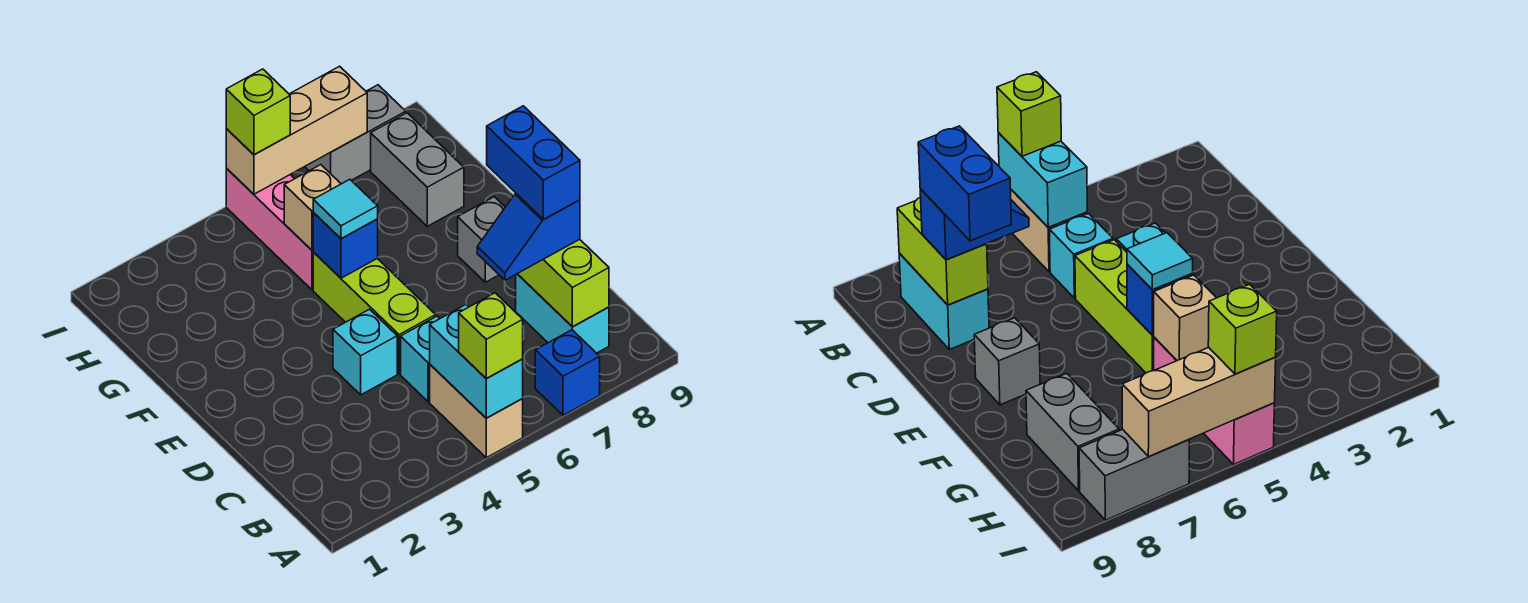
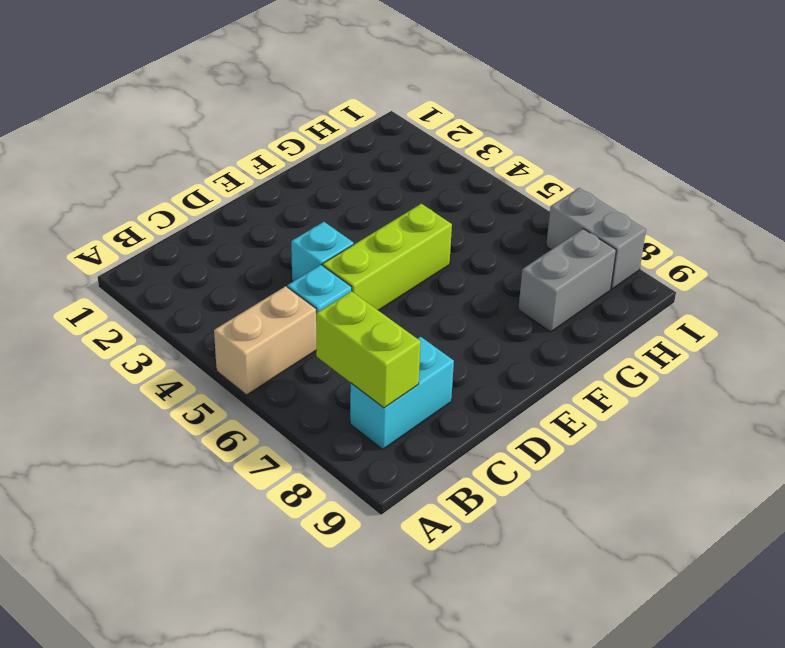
lime 1x2 brick [316,291,421,408] -> lime 1x2 brick turned to [518,239,609,327]
none -> blue 1x1 brick [535,330,600,415]
none -> grey 1x1 brick [458,197,505,282]
none -> pink 1x3 brick [226,168,313,290]

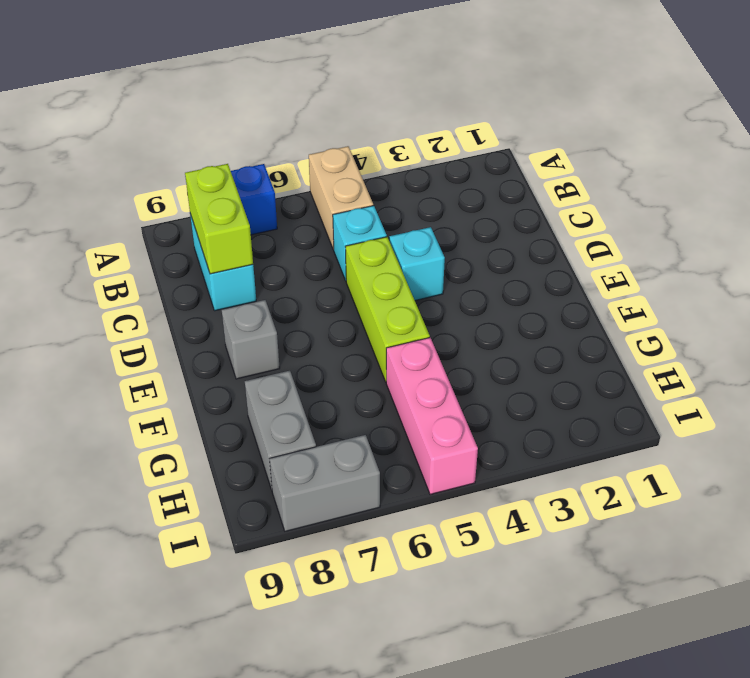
none -> cyan 1x2 brick [430,305,523,418]
none -> blue 1x1 brick [313,213,378,278]
none -> tan 1x1 brick [284,165,341,250]

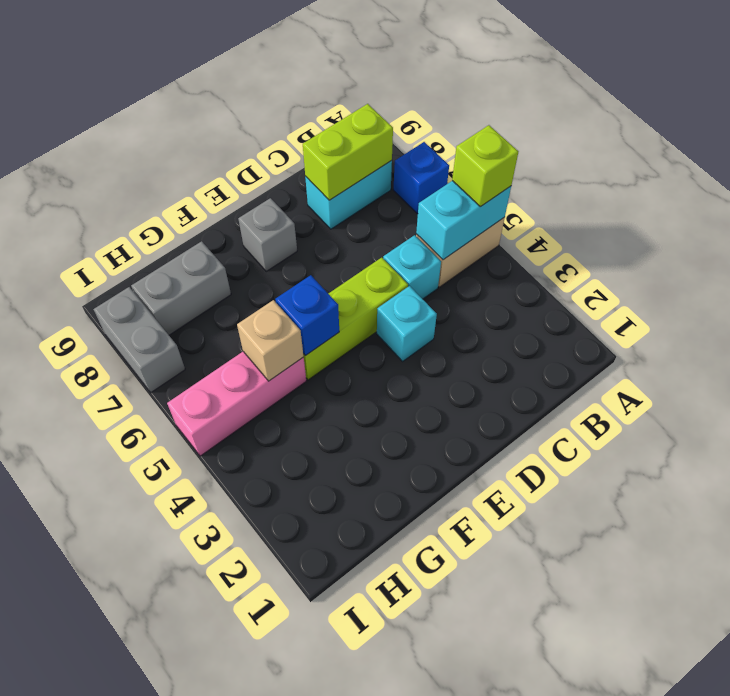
none -> tan 1x3 brick [226,66,367,194]
none -> blue 1x2 slope [477,194,580,280]
none -> cyan 1x1 tile [313,179,378,239]

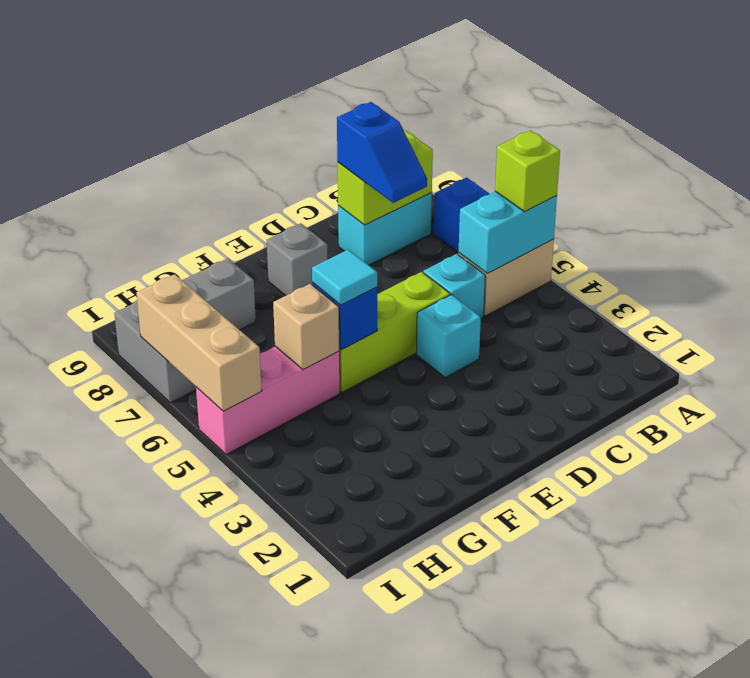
none -> lime 1x1 brick [226,69,290,155]
none -> blue 1x2 brick [487,106,580,219]

